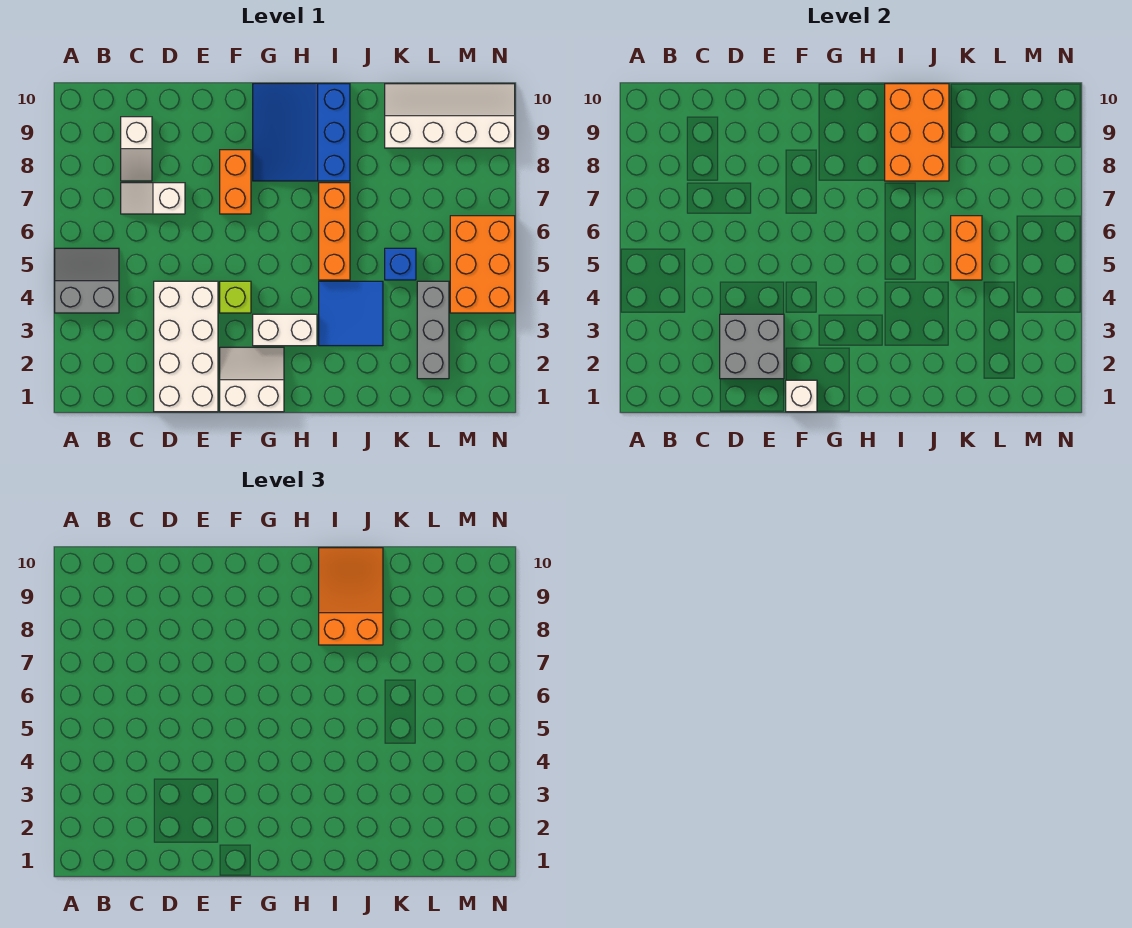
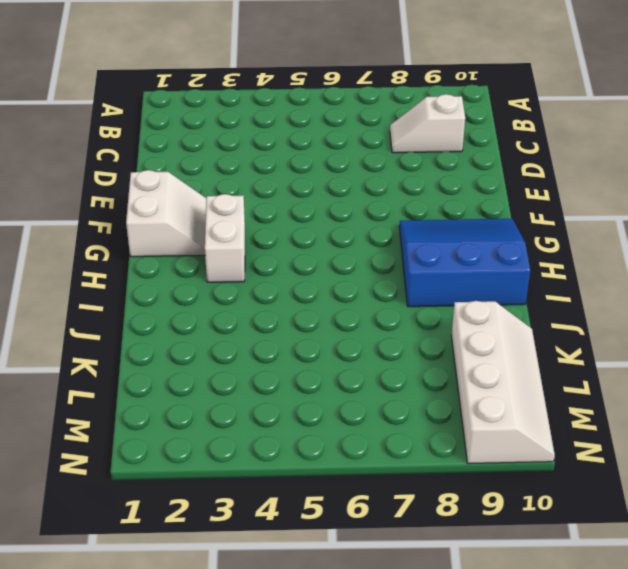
none -> grey 2x2 slope [55,248,119,313]
none -> white 1x2 slope [121,183,185,214]
none -> white 2x4 brick [154,281,218,412]

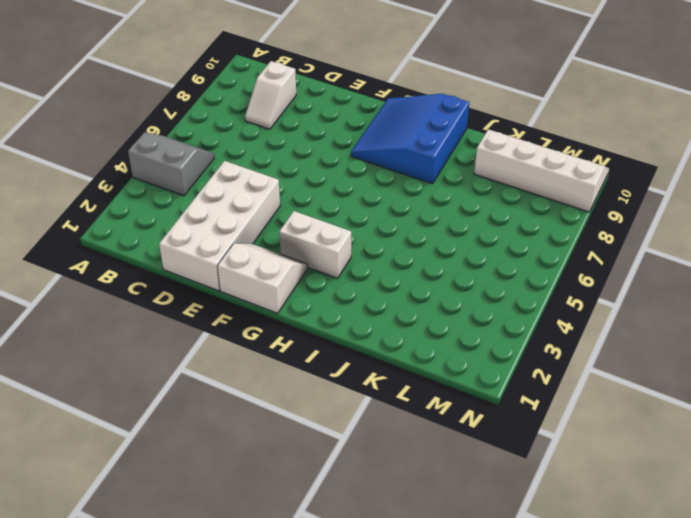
none -> white 1x2 slope [121,183,185,214]
none -> lime 1x1 brick [220,281,251,313]
none -> orange 1x2 brick [220,150,251,214]

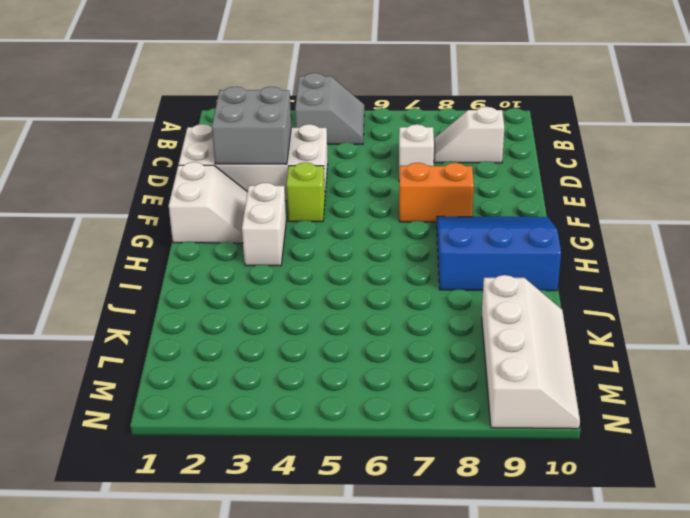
none -> blue 2x2 tile [319,281,383,346]
none -> orange 1x3 brick [319,183,350,280]
none -> blue 1x1 brick [385,248,416,280]

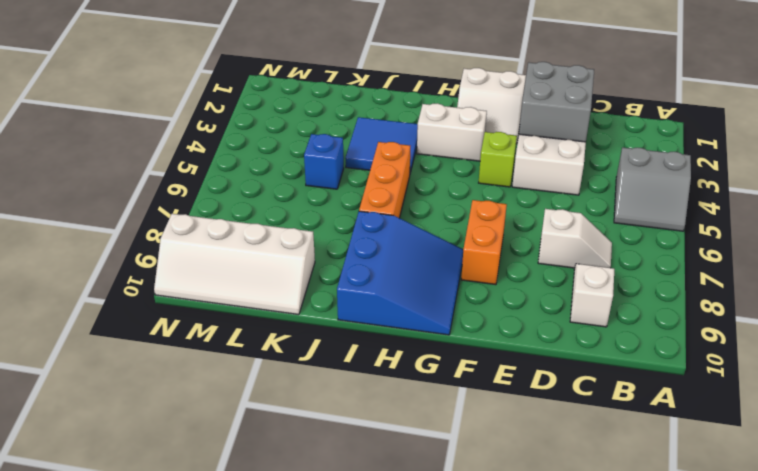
none -> grey 1x3 brick [417,281,449,379]
none -> orange 2x3 brick [450,216,515,313]
none -> white 1x1 brick [786,380,817,412]

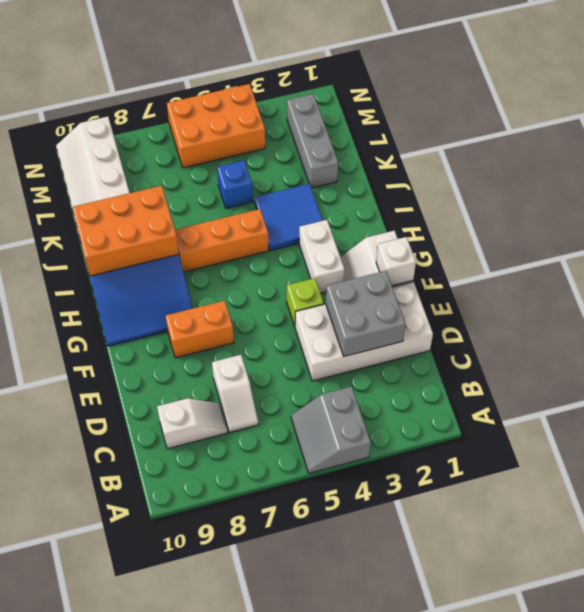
grey 1x3 brick [287,94,338,188] -> grey 1x3 brick turned to [417,281,449,379]
none -> orange 1x2 brick [951,216,982,280]
none -> orange 2x3 slope [319,548,383,645]

